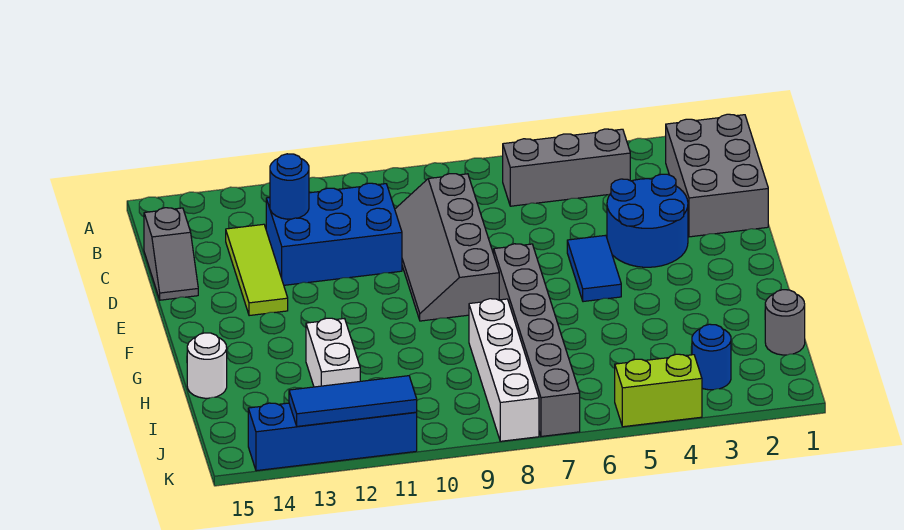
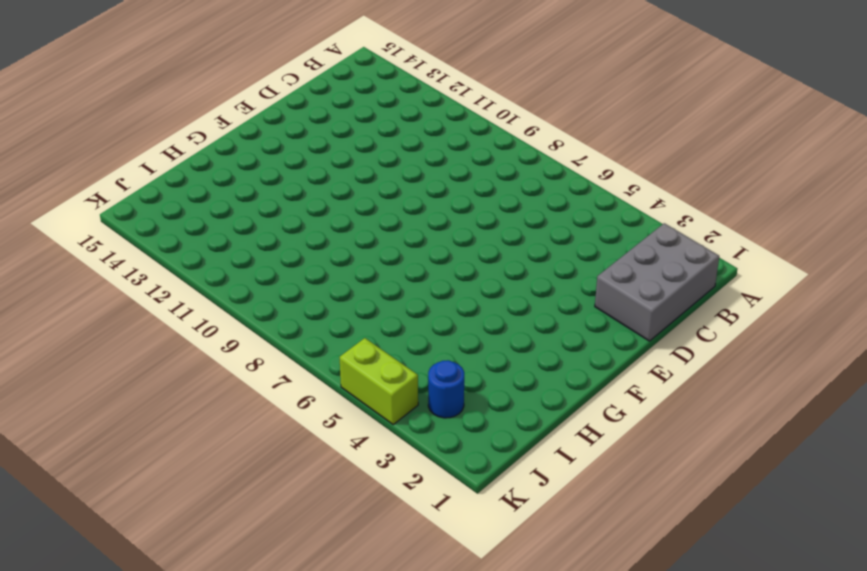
none -> grey 1x3 brick [503,129,630,206]
none -> grey 2x4 slope [395,174,499,321]
none -> blue 2x3 brick [266,183,402,285]

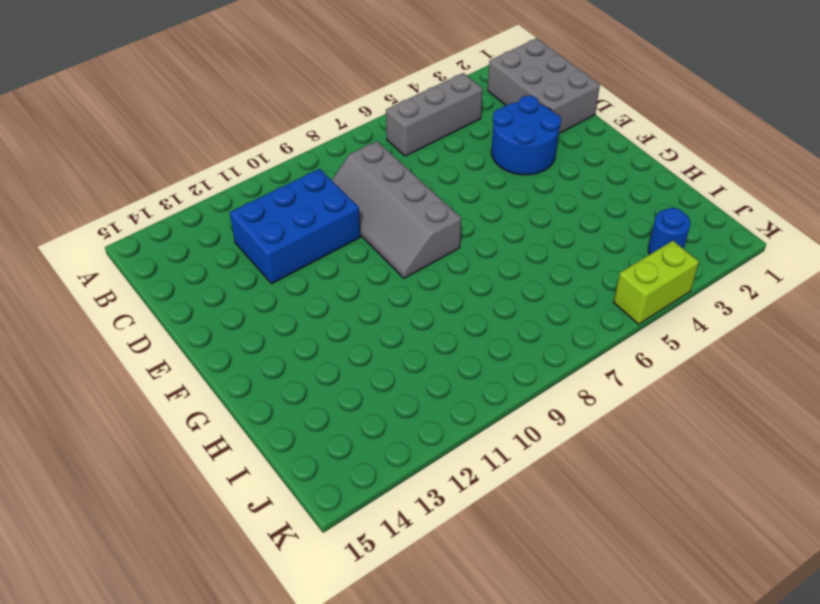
none -> lime 1x3 tile [226,224,288,316]
none -> grey 1x2 slope [144,208,198,300]
none -> blue 1x2 tile [567,235,621,302]

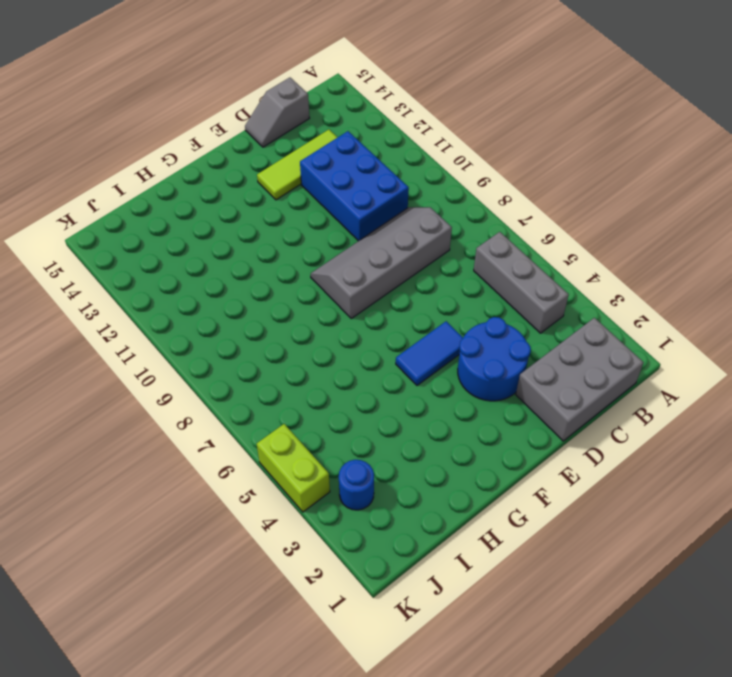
none -> grey 1x6 brick [494,244,580,436]
none -> white 1x4 brick [469,299,539,441]
none -> white 1x2 brick [306,318,360,387]

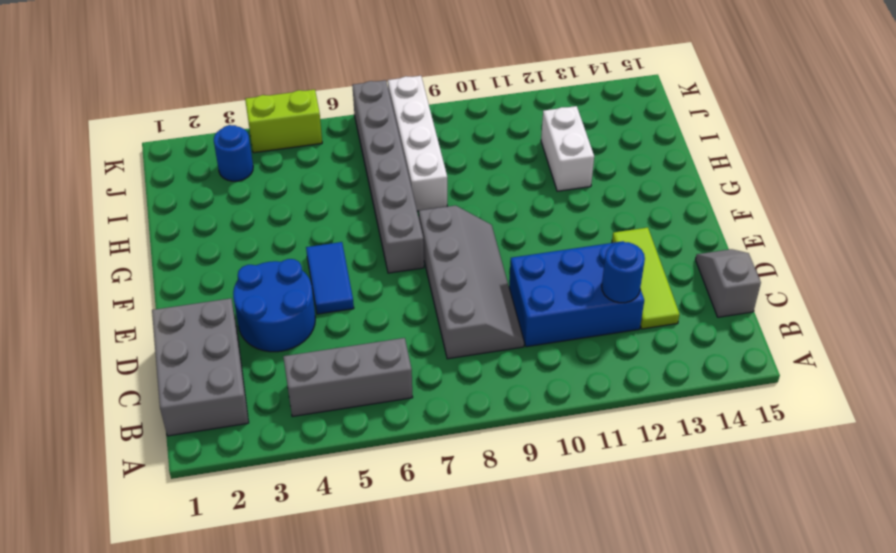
none -> white 1x1 round brick [187,333,227,398]
none -> grey 1x1 round brick [765,290,805,355]
none -> blue 1x4 brick [248,403,417,471]

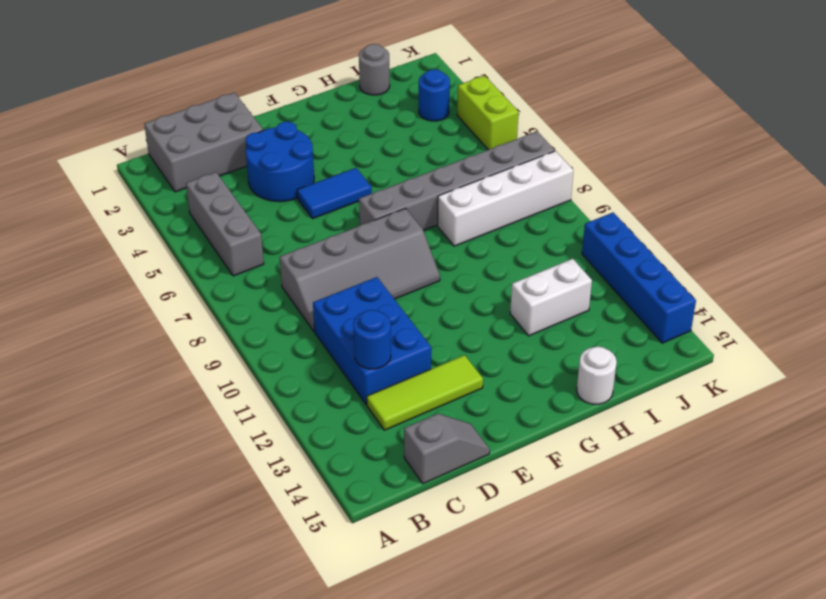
none -> blue 1x3 tile [289,376,417,426]

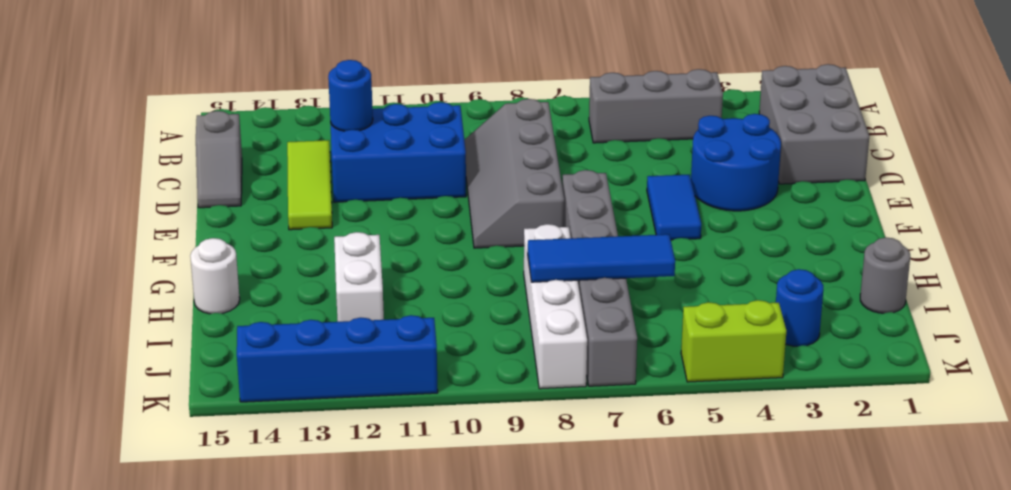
blue 1x3 tile [528,234,675,282] -> blue 1x3 tile moved to [289,376,417,426]

